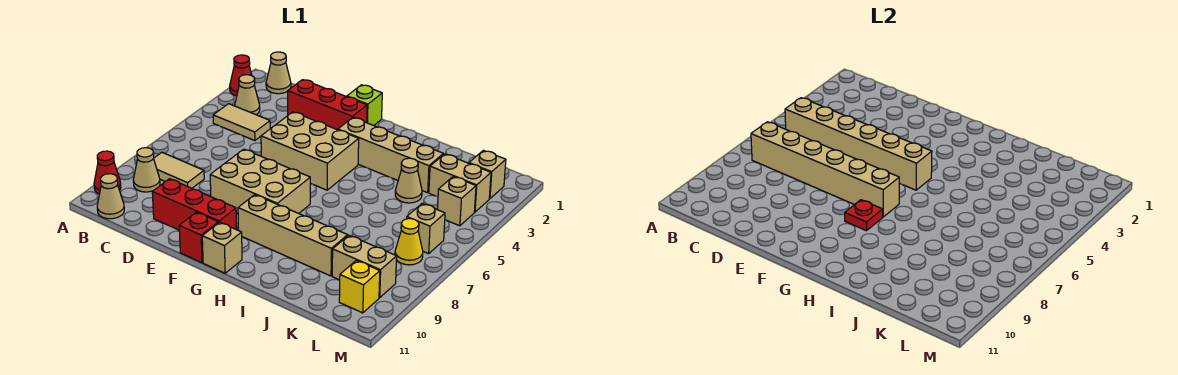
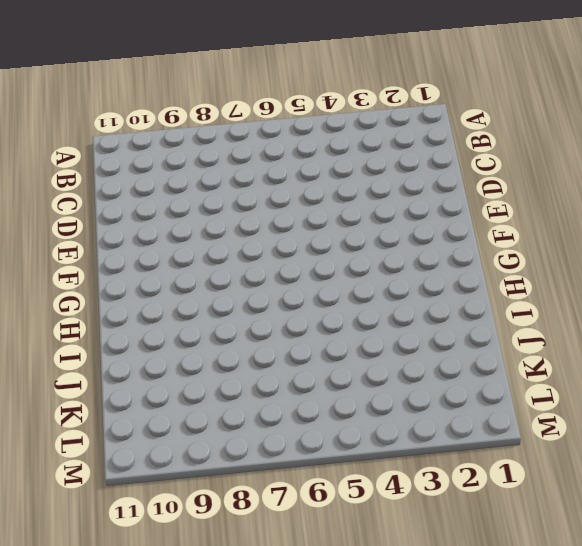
none -> red 1x1 cone [230,55,252,96]
none -> red 1x1 cone [94,151,121,194]
none -> tan 1x1 cone [266,52,291,94]

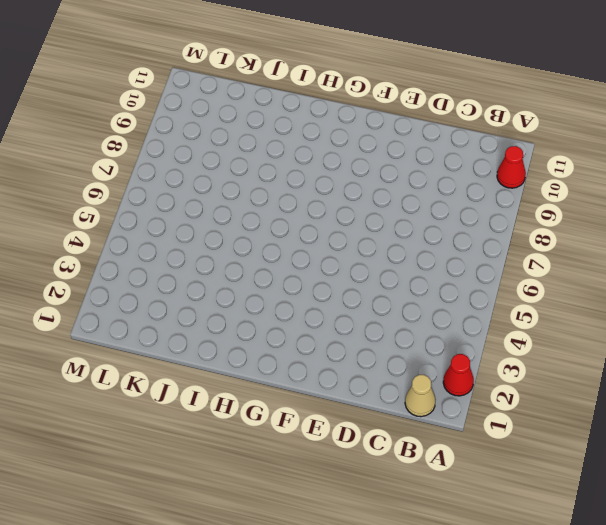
none -> tan 1x1 cone [235,75,260,115]
none -> tan 1x2 tile [213,104,270,141]
none -> tan 1x2 tile [154,153,204,188]

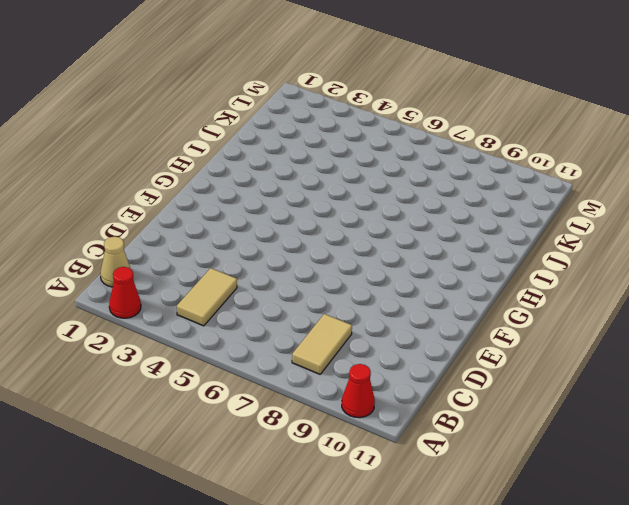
none -> tan 1x1 cone [235,75,260,115]
none -> tan 1x1 cone [133,148,160,192]
none -> tan 1x1 cone [97,174,124,219]

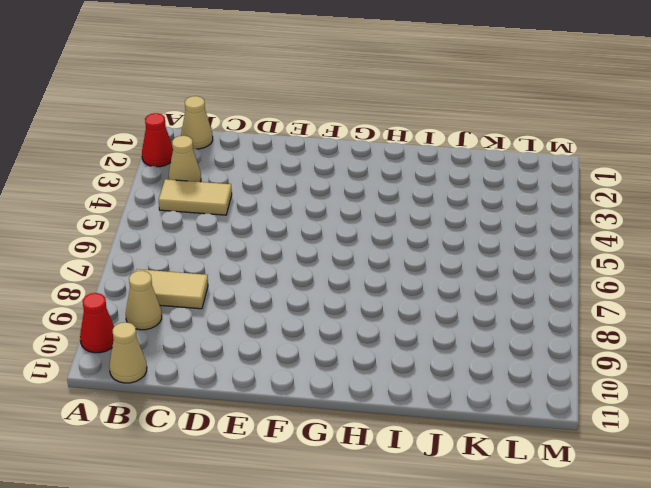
none -> red 1x3 brick [288,80,367,130]
none -> red 1x3 brick [152,179,237,230]
none -> tan 2x3 brick [261,112,359,190]

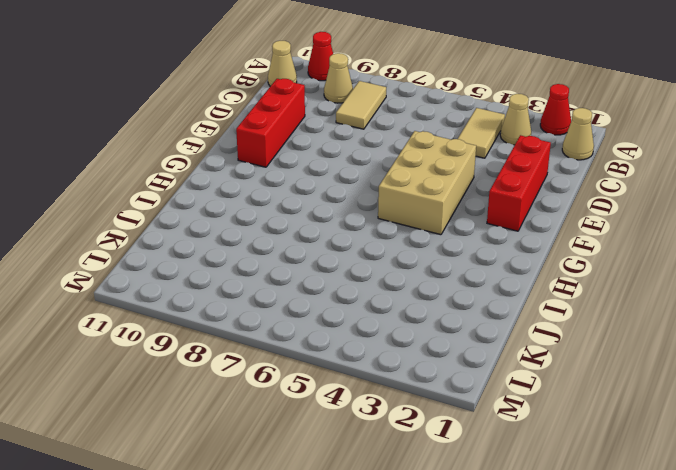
none -> tan 2x3 brick [210,149,310,213]
none -> lime 1x1 brick [347,85,382,126]
none -> red 1x1 brick [179,212,218,263]

